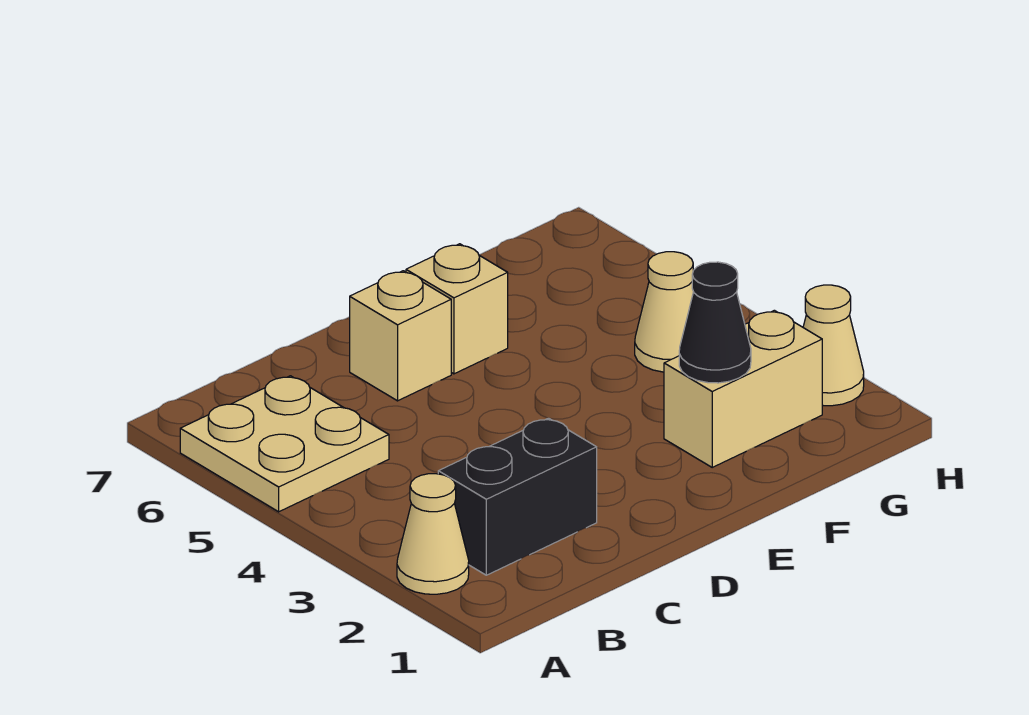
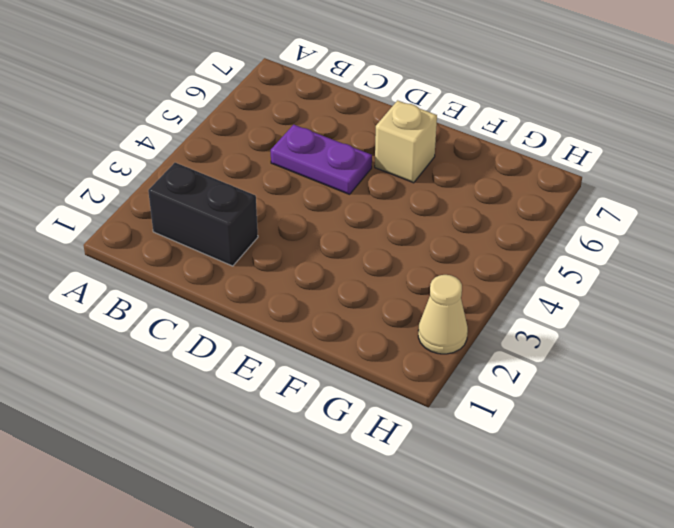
purple 1x2 plate [271,125,372,194] -> none
none -> tan 1x1 cone [397,474,469,594]
none -> tan 2x2 plate [180,376,389,512]

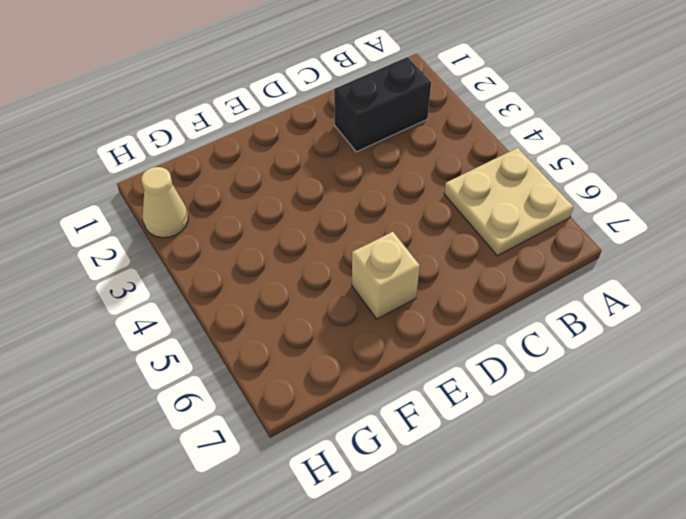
none -> tan 1x1 cone [397,474,469,594]
none -> tan 1x1 brick [350,271,451,401]

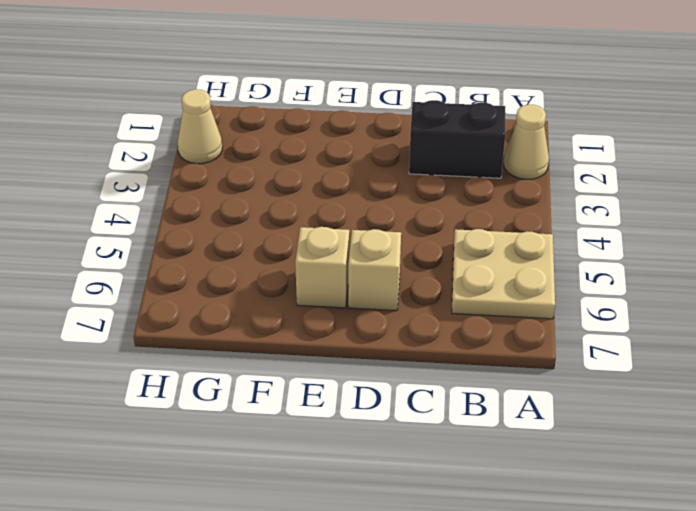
none -> tan 1x2 brick [664,310,822,467]
none -> tan 1x1 cone [635,252,693,372]

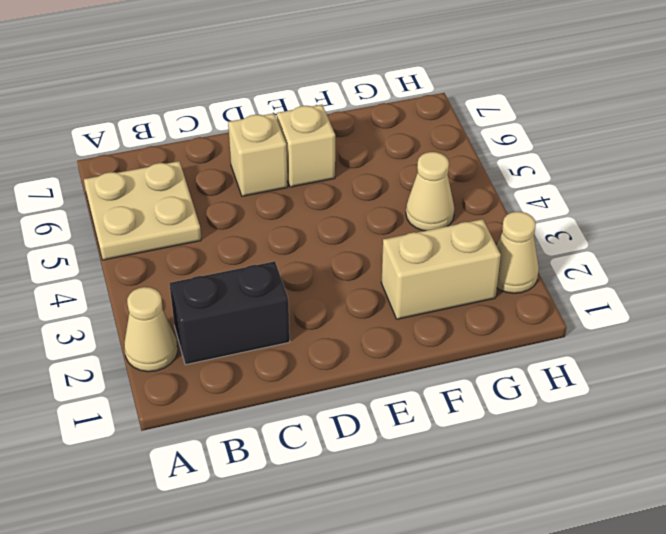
none -> black 1x1 cone [679,262,751,383]

